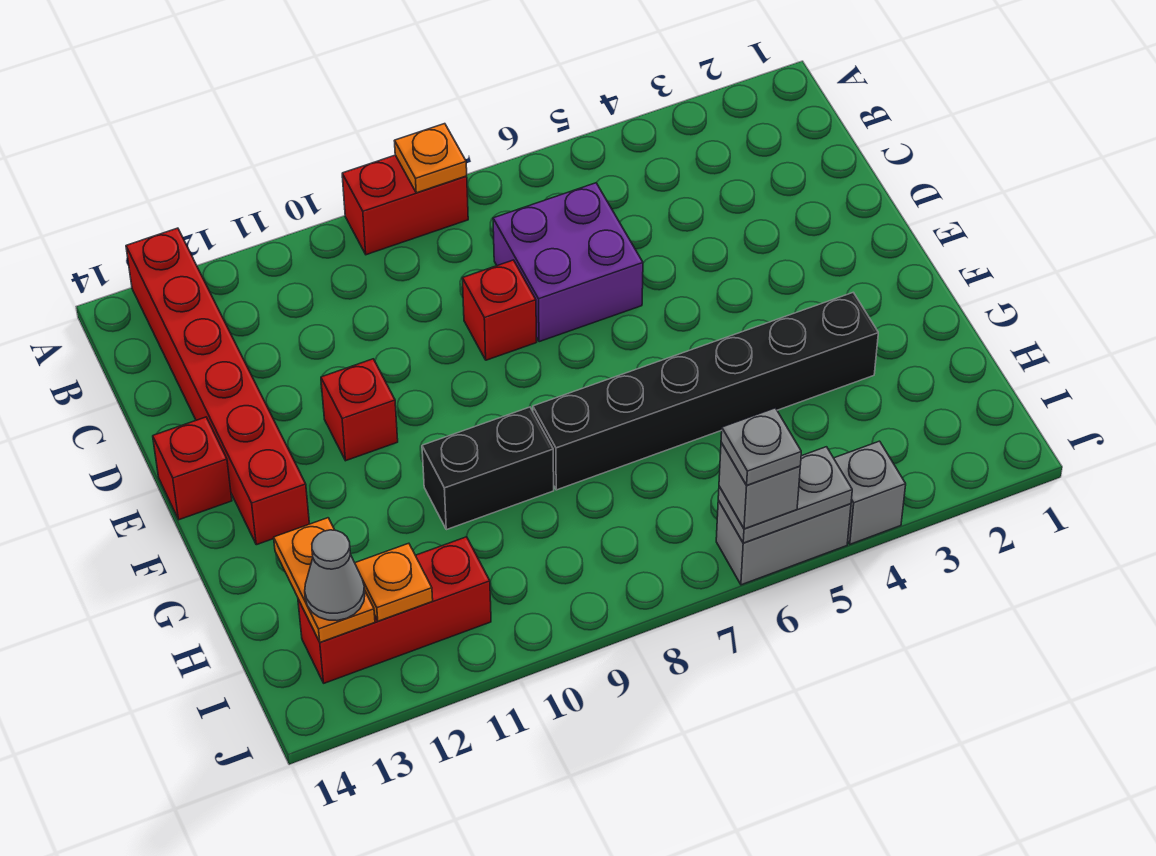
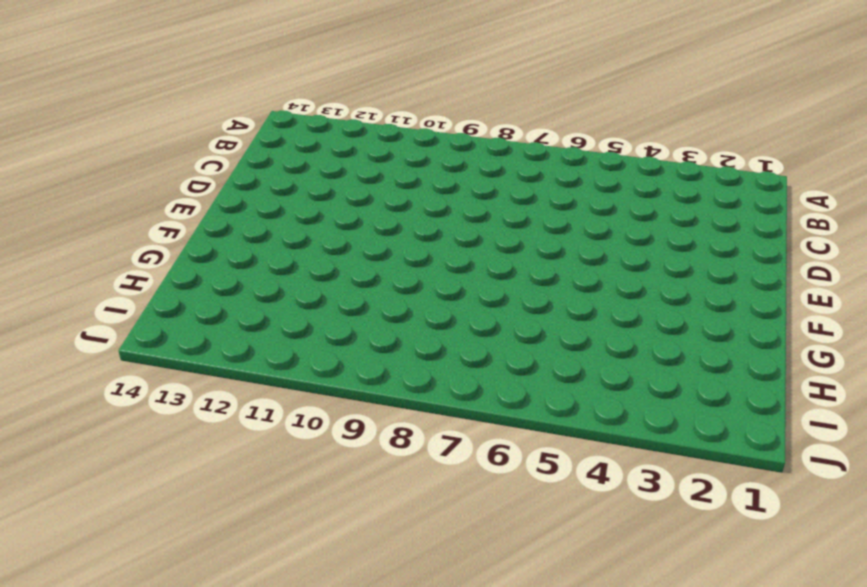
none -> red 1x2 brick [342,155,468,255]
none -> red 1x6 brick [126,228,309,545]
none -> purple 2x2 brick [493,183,643,342]

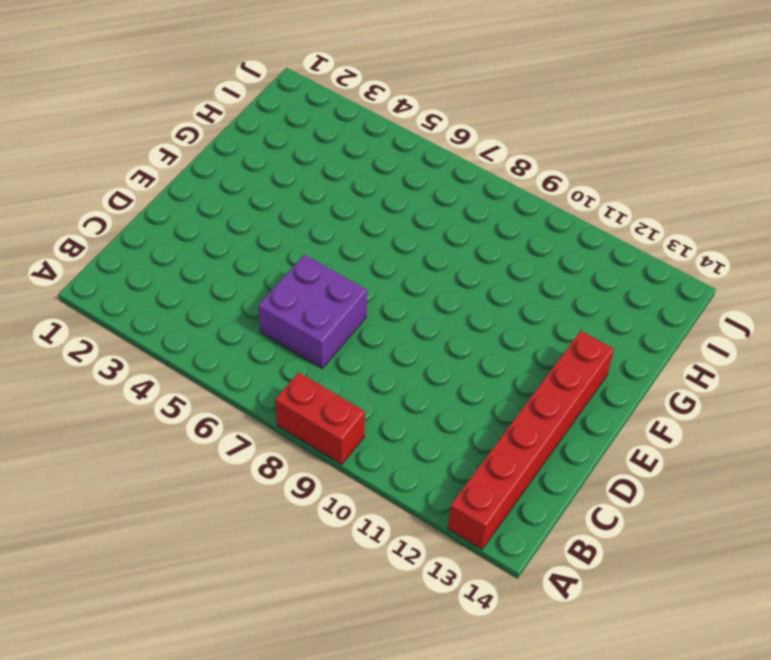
none -> red 1x1 brick [462,260,537,360]
none -> red 1x1 brick [321,359,398,461]
none -> red 1x1 brick [153,417,232,520]

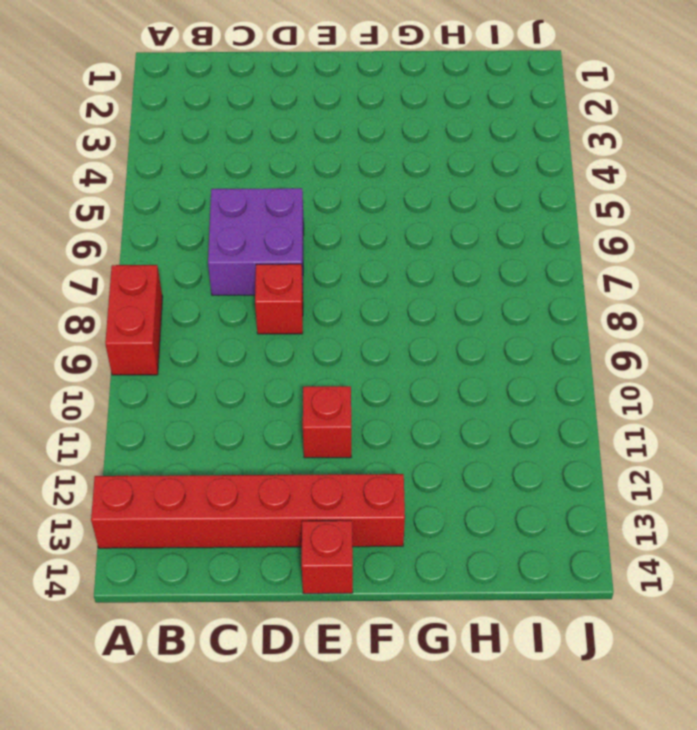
none -> black 1x6 brick [533,293,878,490]
none -> black 1x2 brick [422,407,554,530]
none -> red 1x3 brick [298,537,491,683]

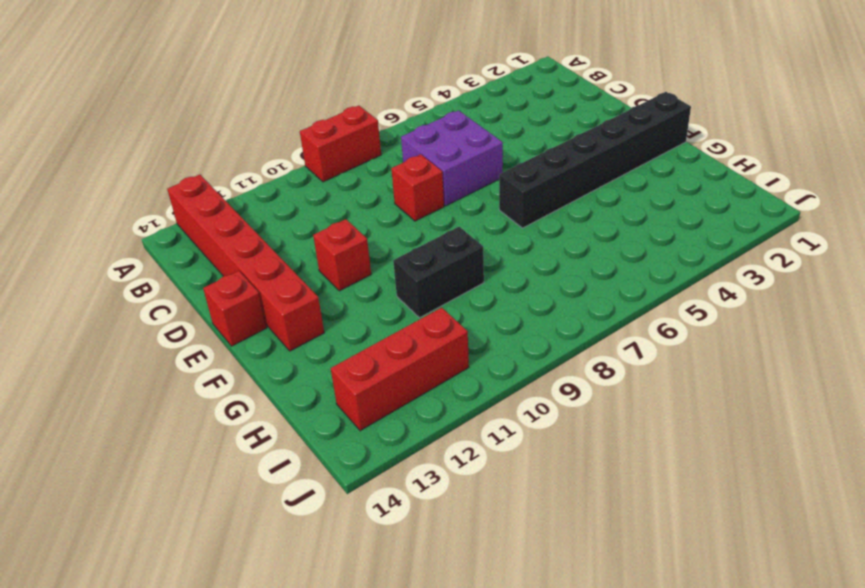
black 1x6 brick [499,92,691,228] -> black 1x6 brick moved to [533,293,878,490]
none -> grey 1x1 brick [834,441,906,544]
none -> grey 1x2 brick [716,500,851,585]
none -> orange 1x1 plate [395,124,467,193]

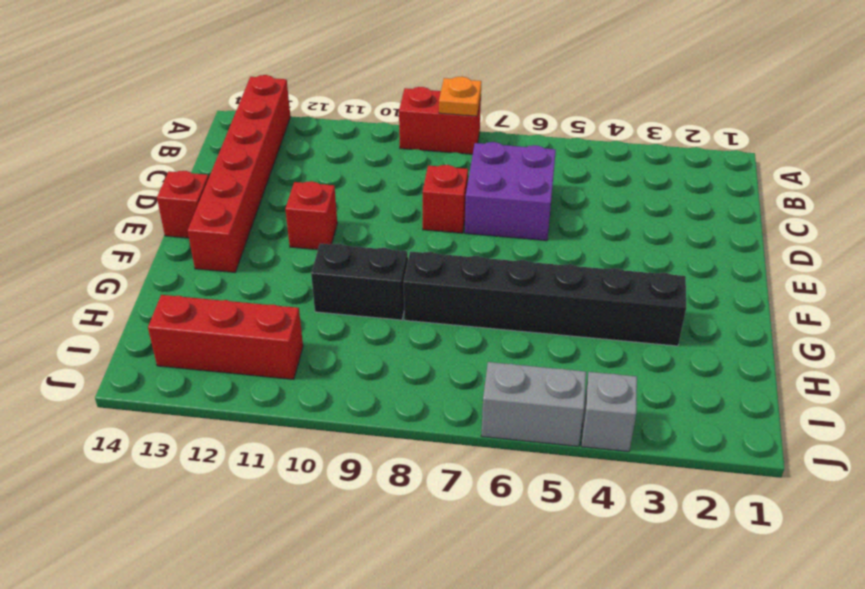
none -> orange 1x2 plate [274,518,375,642]
none -> orange 1x1 plate [355,543,433,621]
none -> grey 1x2 plate [718,447,852,543]

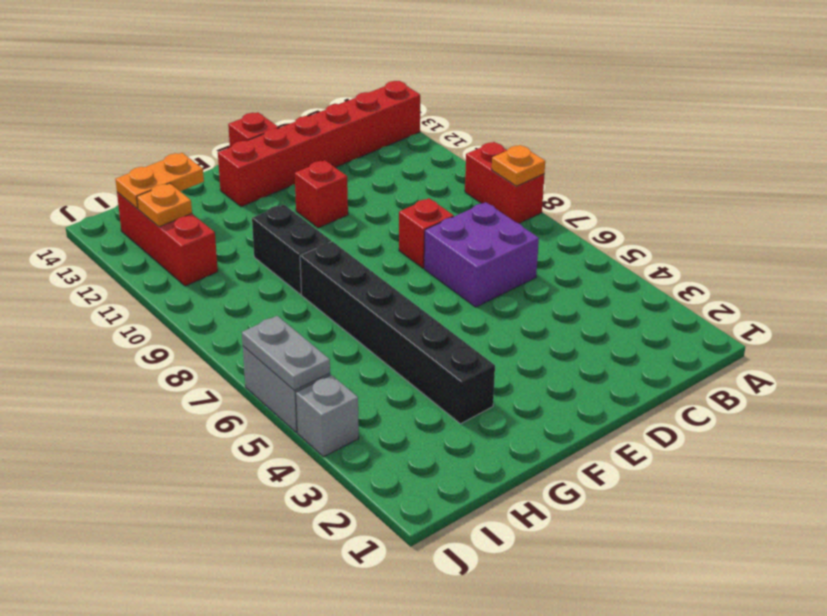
none -> grey 1x1 cone [305,530,365,621]
none -> grey 1x1 brick [719,443,800,529]
none -> grey 1x1 plate [721,408,801,485]

